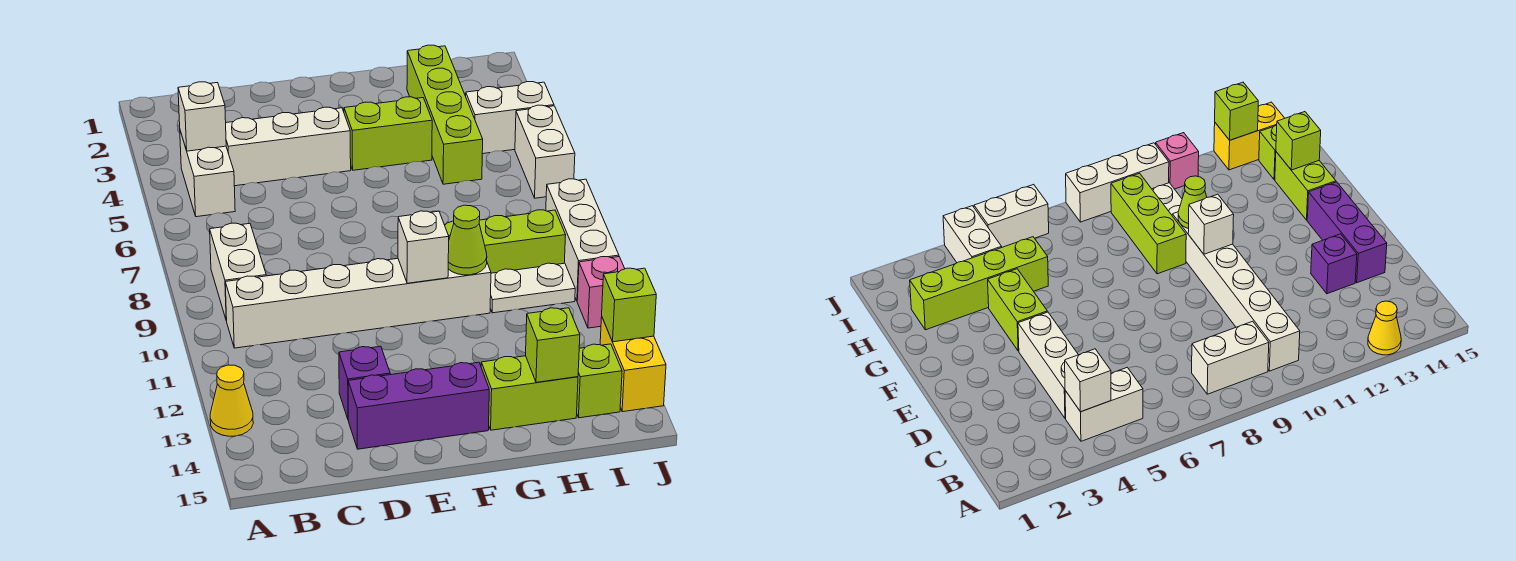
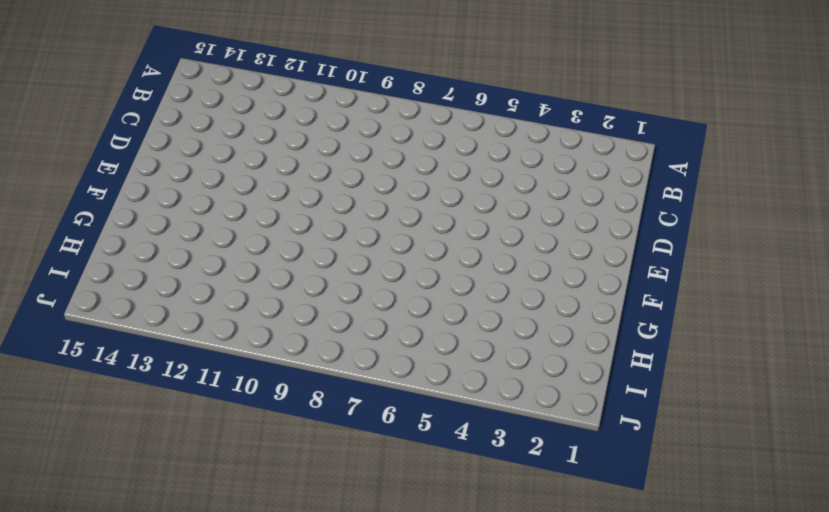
none -> yellow 1x1 cone [210,365,253,436]
none -> white 1x2 brick [180,131,235,217]
none -> white 1x2 brick [210,223,266,321]

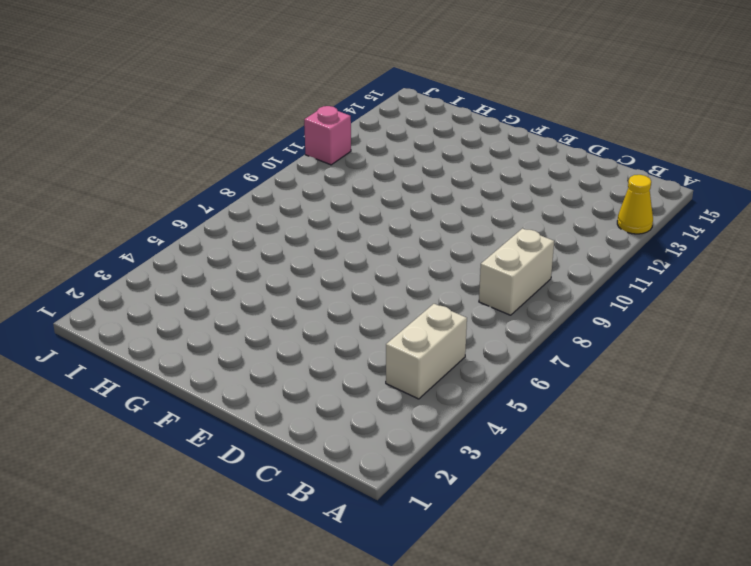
none -> white 1x6 brick [225,258,491,348]
none -> white 1x3 brick [226,107,351,186]
none -> purple 1x1 brick [339,346,390,419]

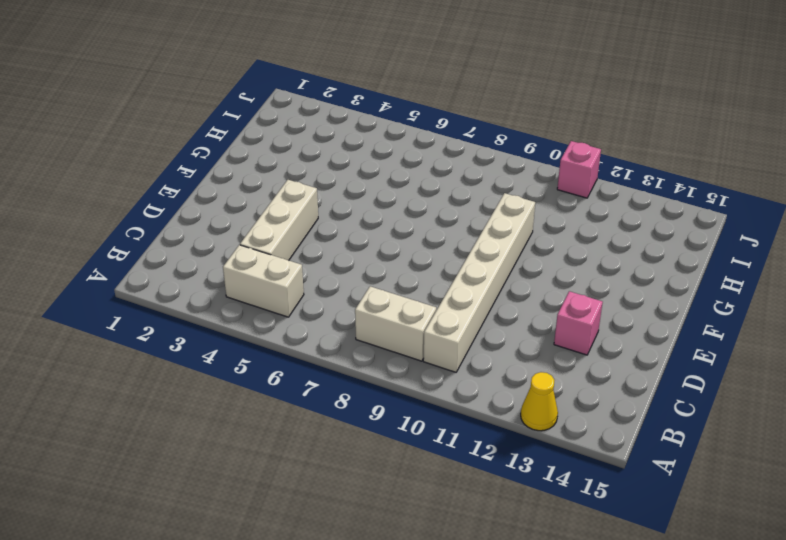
pink 1x1 brick [554,291,603,355] -> purple 1x1 brick [339,346,390,419]
none -> purple 1x3 brick [348,362,489,449]
none -> lime 1x2 brick [344,97,432,170]
none -> lime 1x3 brick [445,210,566,273]

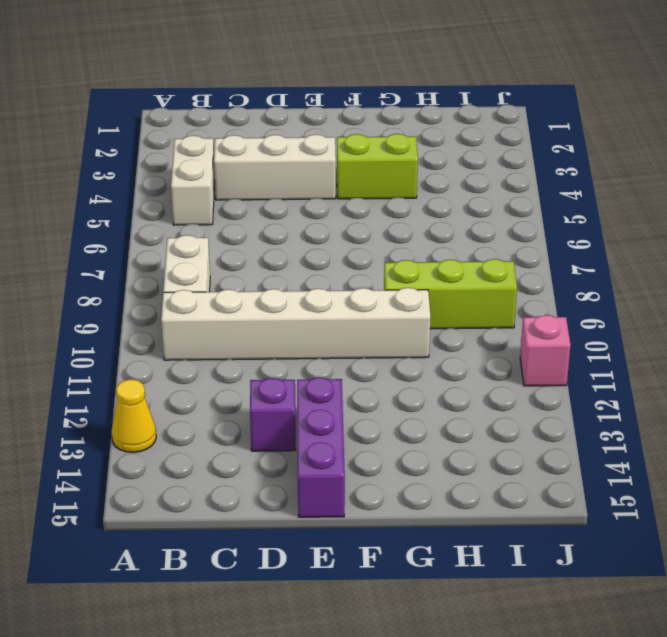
purple 1x3 brick [297,377,345,517] -> purple 1x3 brick turned to [348,362,489,449]
none -> lime 1x2 brick [481,356,578,430]
none -> lime 1x4 brick [407,45,483,184]
none -> white 1x2 plate [490,263,575,313]

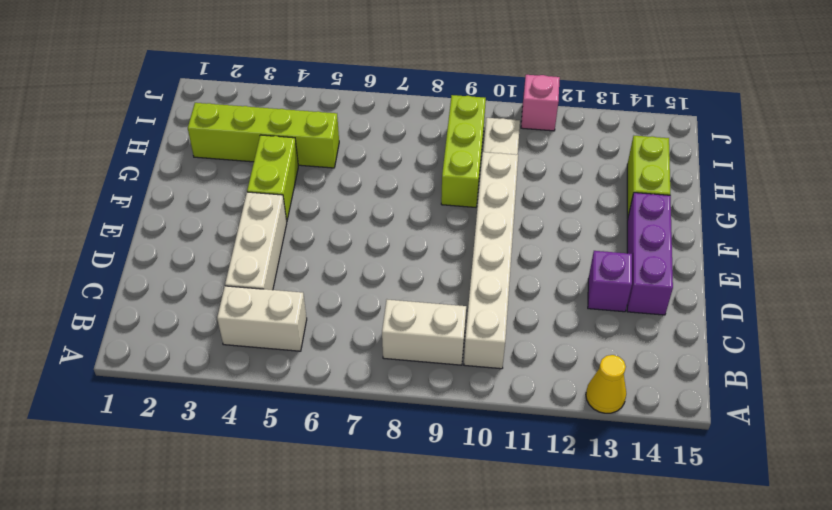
none -> white 1x2 brick [466,82,554,154]
none -> lime 1x1 brick [577,344,622,418]
none -> white 1x2 brick [515,105,575,198]

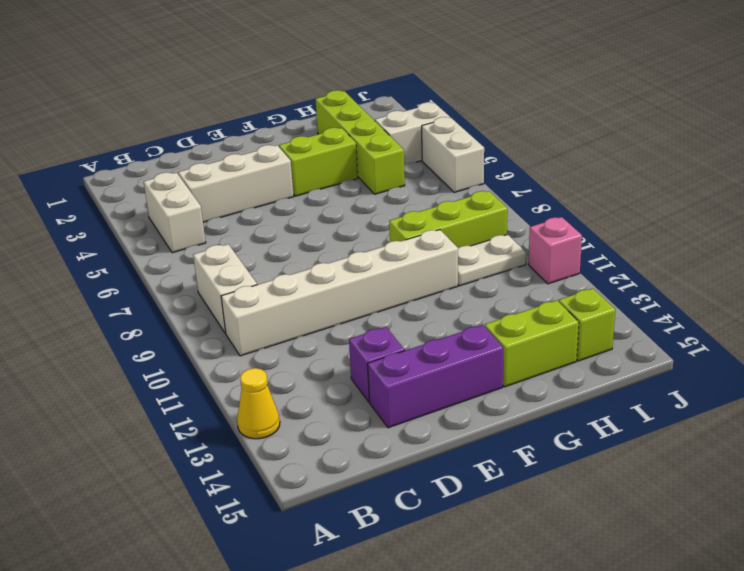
none -> white 1x3 brick [546,179,619,301]
none -> yellow 1x2 brick [600,317,666,412]
none -> white 1x1 brick [178,82,226,151]

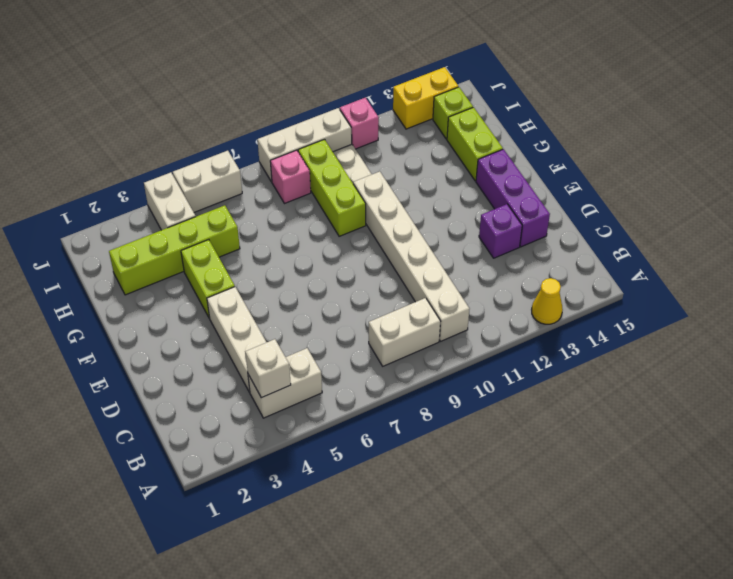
pink 1x1 brick [270,150,311,204] -> none
none -> white 1x1 brick [398,211,449,283]
none -> lime 1x1 cone [448,205,487,275]
none -> lime 1x1 brick [526,308,580,382]

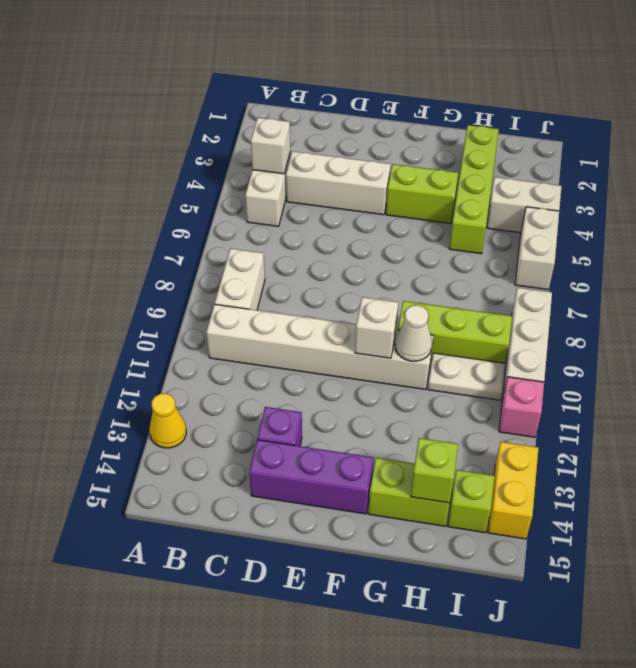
white 1x1 cone [395,305,432,361] -> lime 1x1 cone [448,205,487,275]
none -> lime 1x1 brick [602,268,656,342]

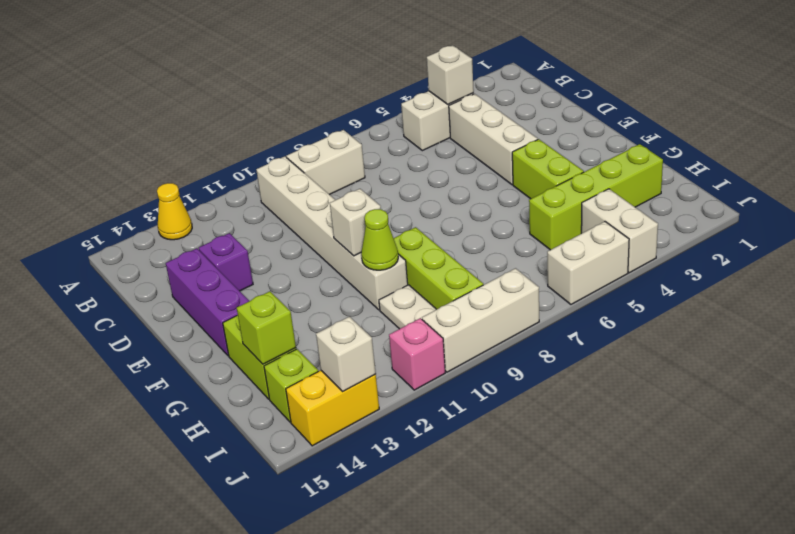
white 1x1 brick [316,317,376,391] -> lime 1x1 brick [602,268,656,342]

